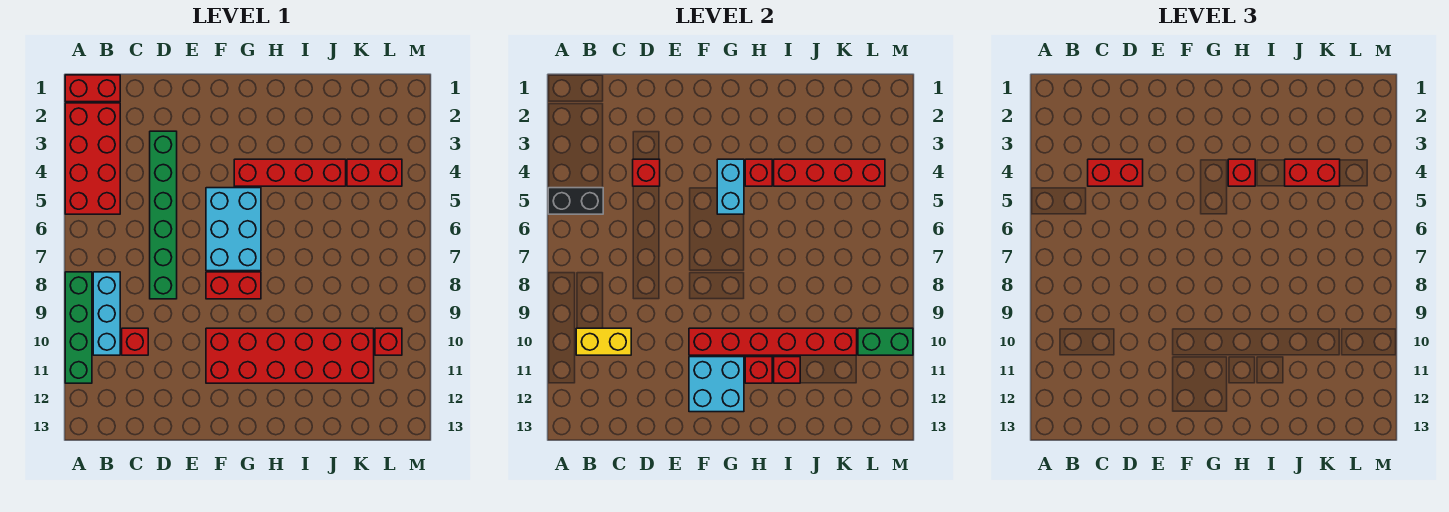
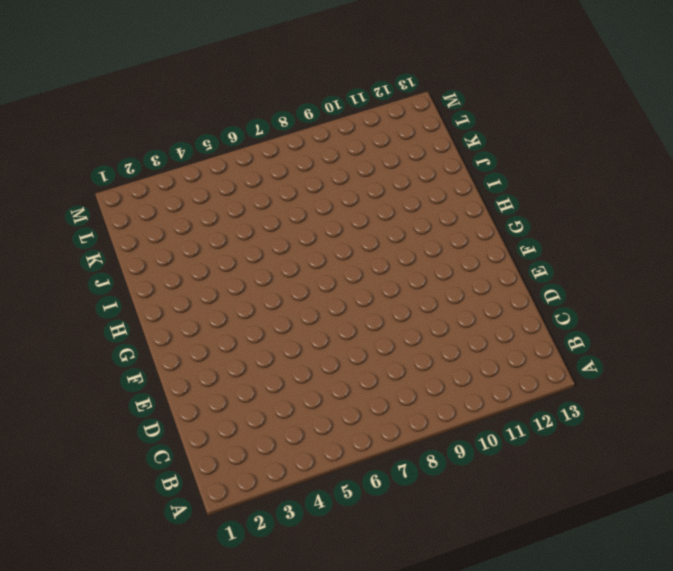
none -> red 1x2 brick [65,75,120,102]
none -> red 2x4 brick [65,103,120,214]
none -> green 1x4 brick [65,272,92,383]

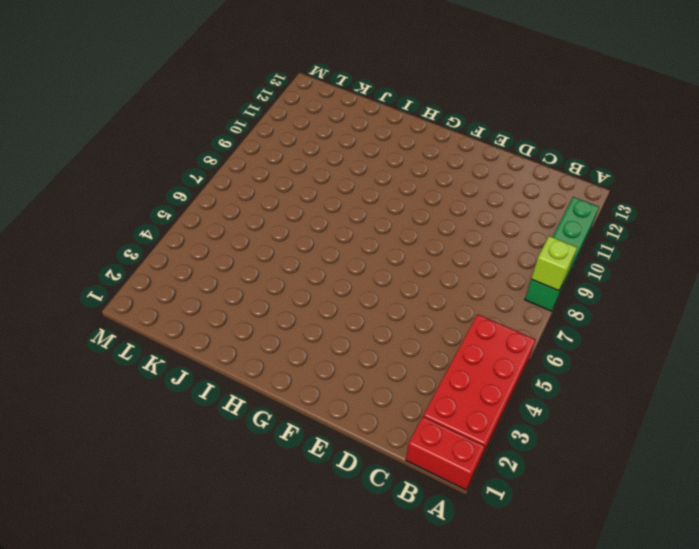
lime 1x1 brick [531,236,577,291] -> none
none -> cyan 1x3 brick [93,272,120,355]
none -> red 1x1 brick [122,328,148,355]
none -> green 1x6 brick [150,131,177,299]

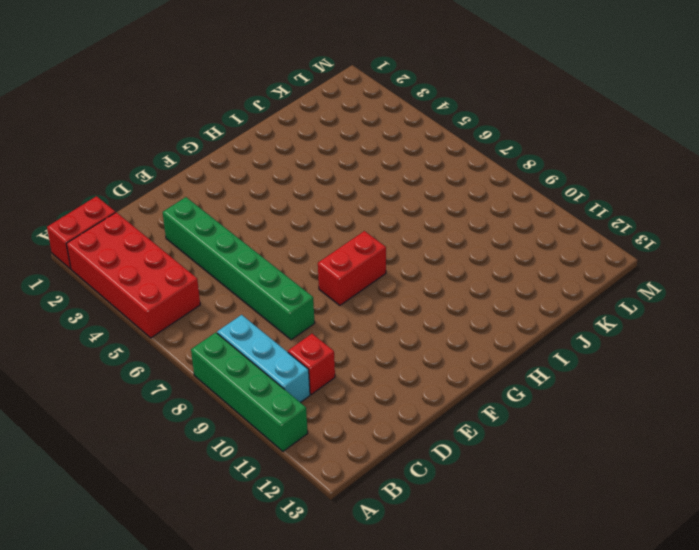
none -> cyan 2x3 brick [206,188,261,271]
none -> red 2x6 brick [206,328,374,383]
none -> red 1x4 brick [234,159,346,186]

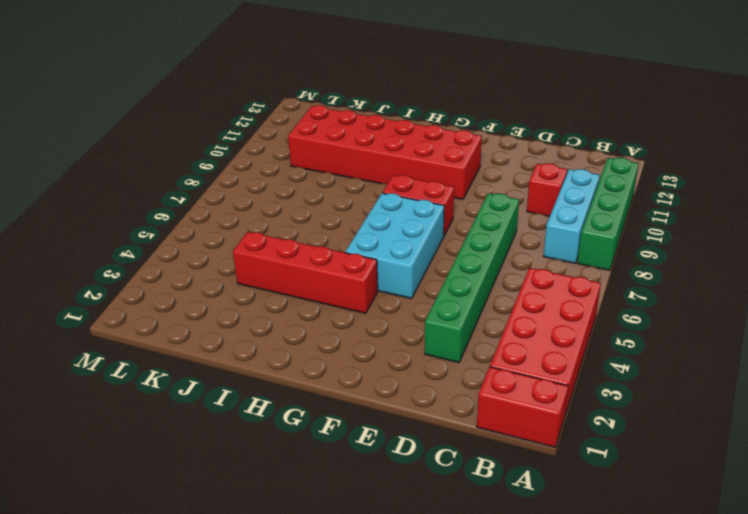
none -> red 1x2 brick [347,159,402,186]
none -> red 1x1 brick [375,328,402,355]
none -> black 1x2 brick [548,188,603,214]

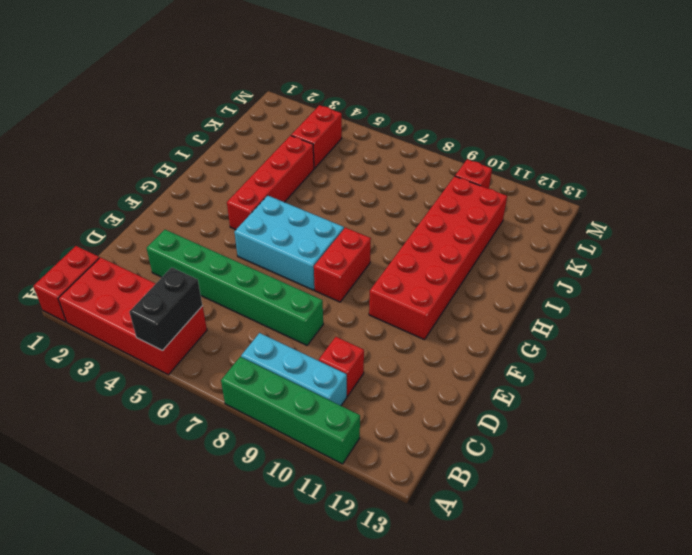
none -> yellow 1x2 brick [576,328,631,355]
none -> red 1x1 brick [633,159,660,186]
none -> red 1x6 brick [689,328,857,355]

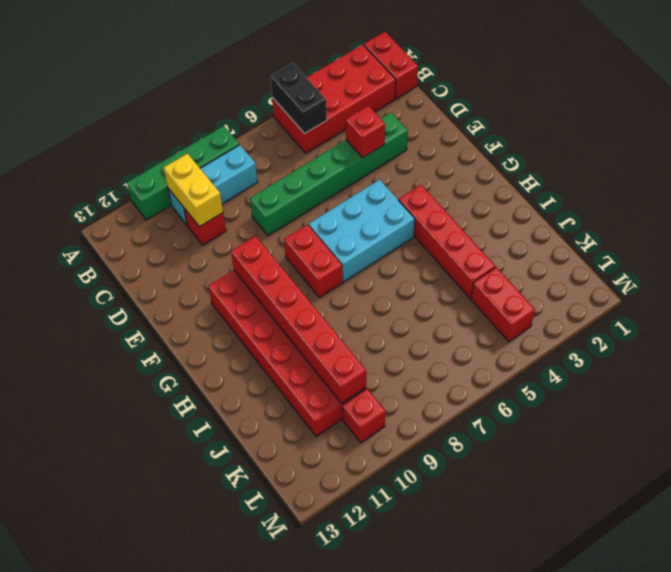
none -> cyan 2x2 brick [689,357,744,412]
none -> cyan 1x2 brick [717,159,744,214]
none -> red 1x1 brick [745,159,772,186]

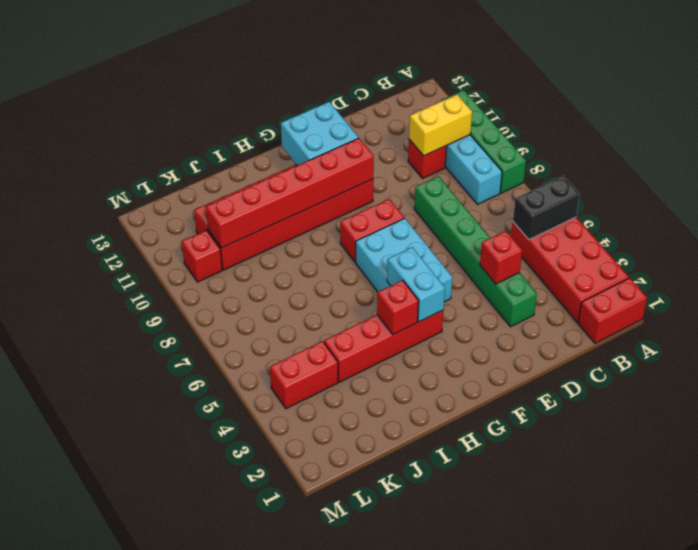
none -> red 1x1 brick [745,357,772,383]
none -> red 1x4 brick [774,159,885,186]
none -> red 1x1 brick [774,357,800,383]

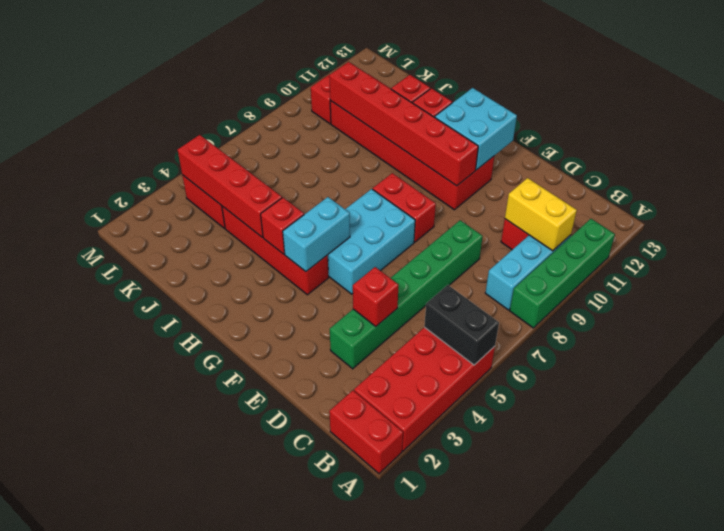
none -> green 1x2 brick [858,328,913,355]
none -> red 1x2 brick [1088,159,1143,186]
none -> red 1x1 brick [1228,159,1255,186]

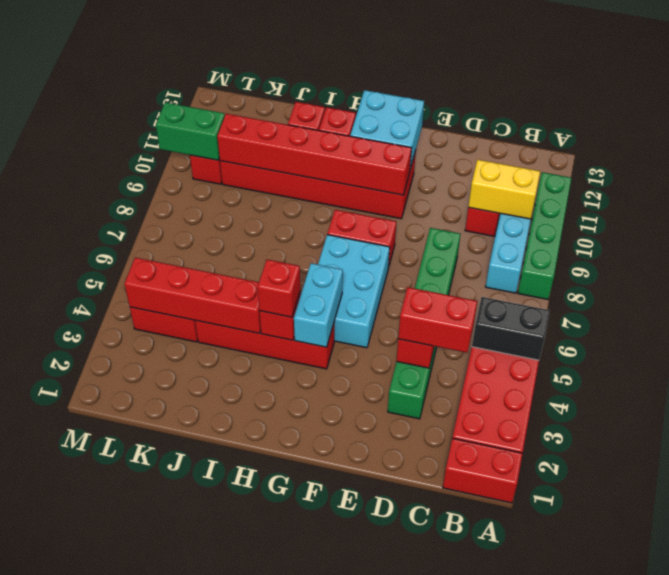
none -> red 1x2 brick [1285,159,1340,186]

